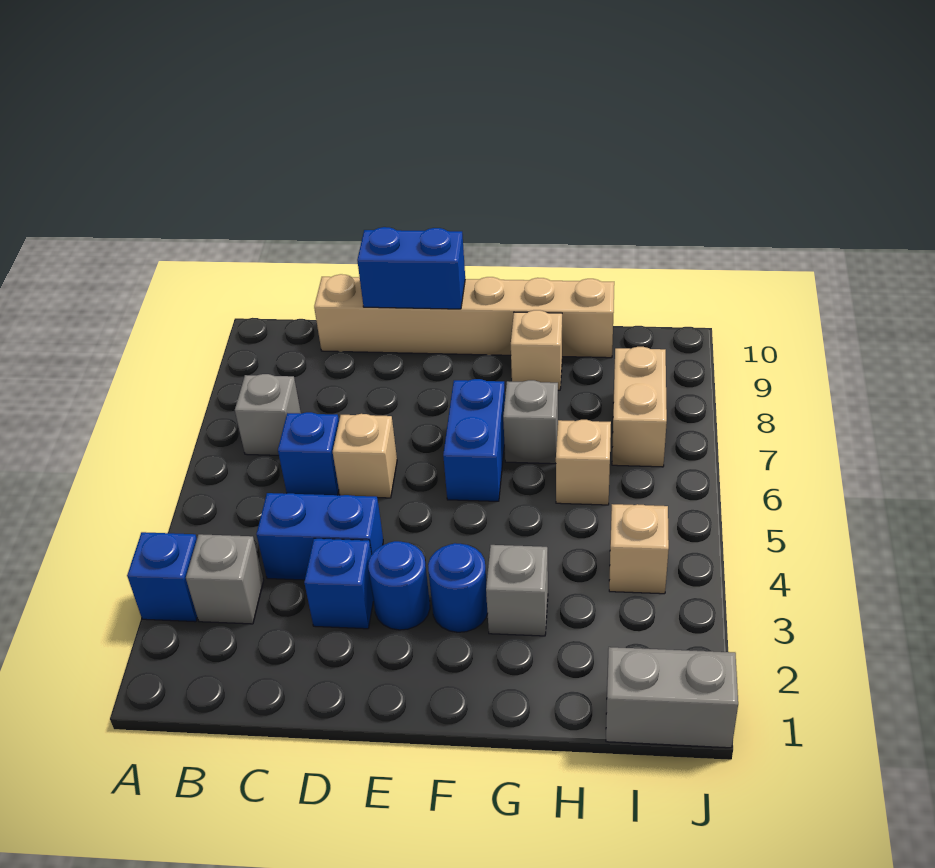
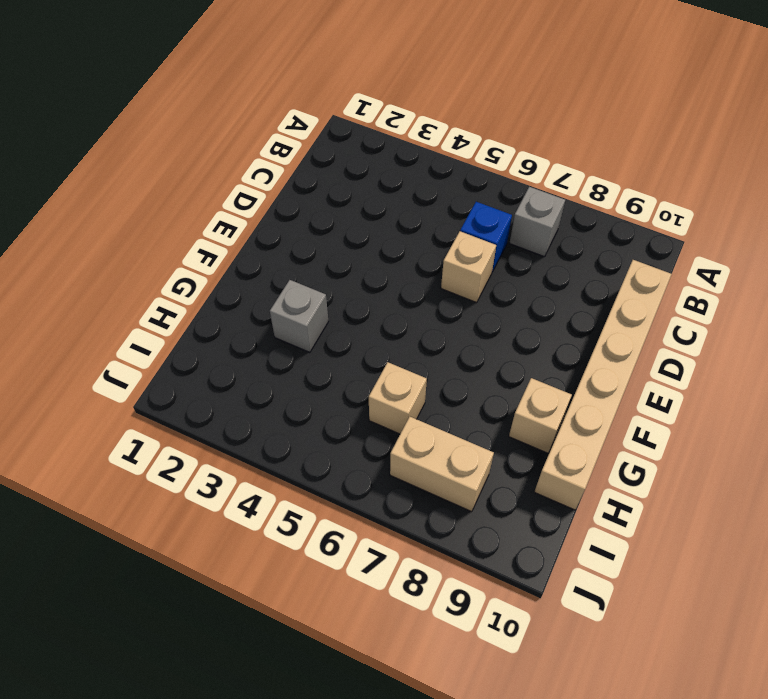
none -> blue 1x1 brick [127,532,197,622]
none -> grey 1x1 brick [186,534,264,624]
none -> blue 1x2 brick [257,493,383,580]

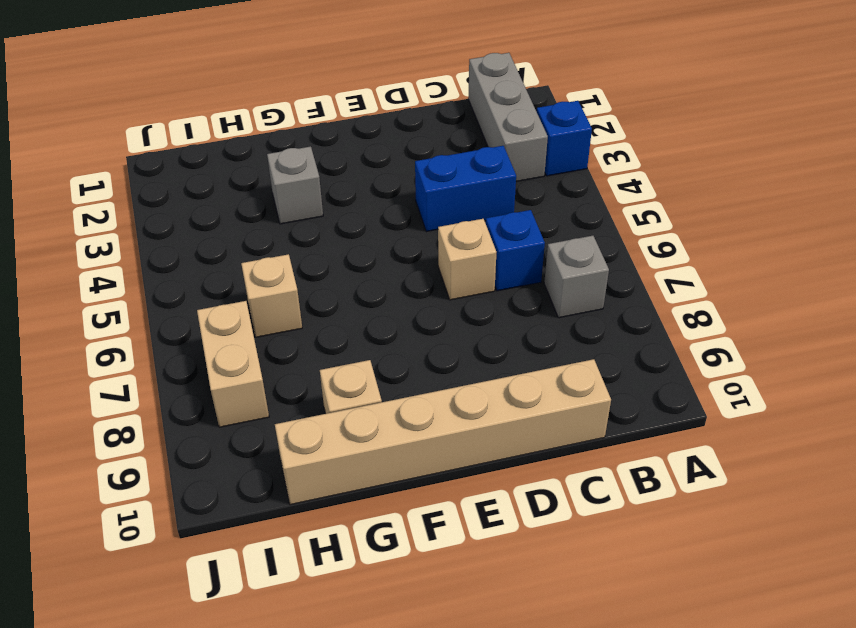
grey 1x3 brick [468,53,548,182] -> grey 1x1 brick [186,534,264,624]
none -> blue 1x1 brick [304,538,373,629]
none -> blue 1x1 round brick [368,541,430,630]
none -> blue 1x1 round brick [428,543,488,632]

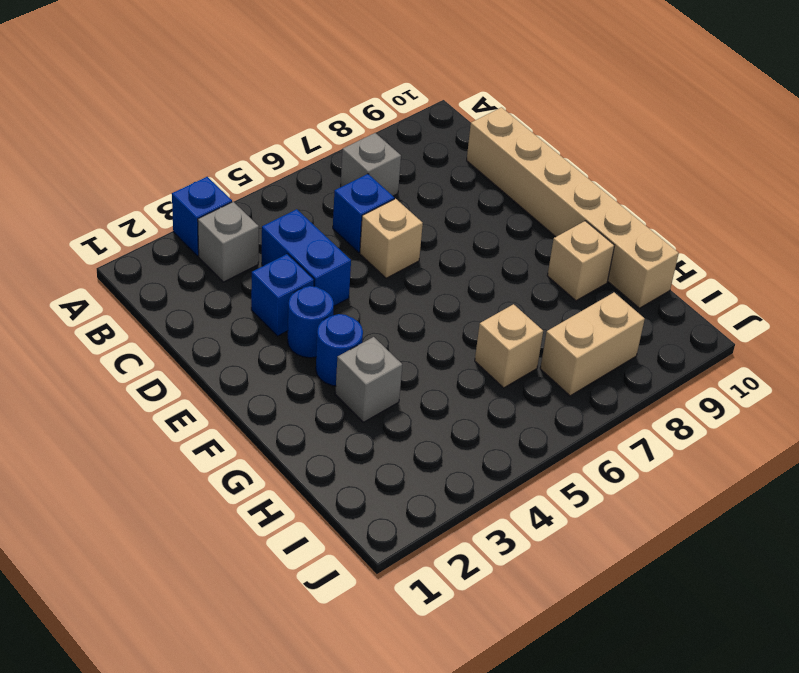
none -> blue 1x2 brick [443,379,505,501]
none -> grey 1x1 brick [503,380,558,464]
none -> grey 1x2 brick [606,647,738,748]

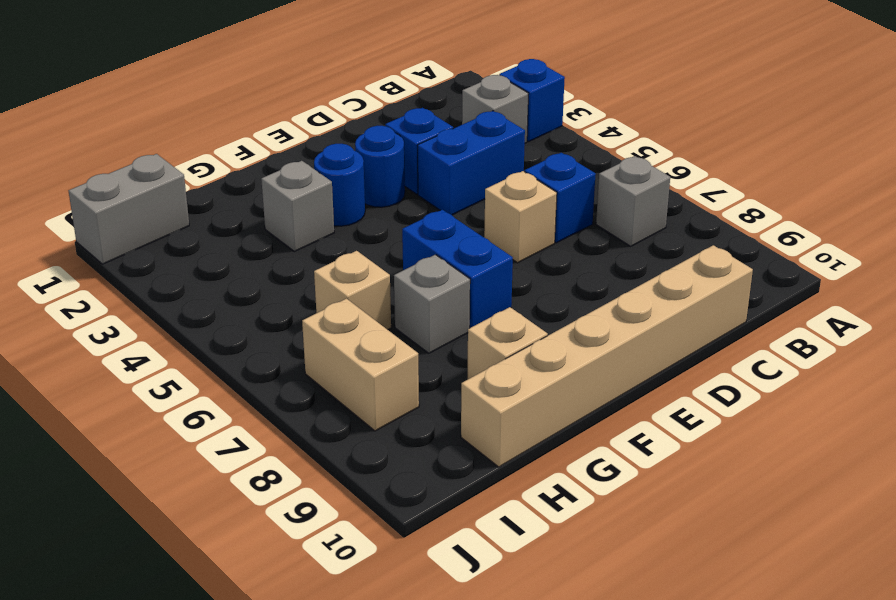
none -> tan 1x1 brick [609,504,669,594]
none -> blue 1x2 brick [357,227,465,309]

